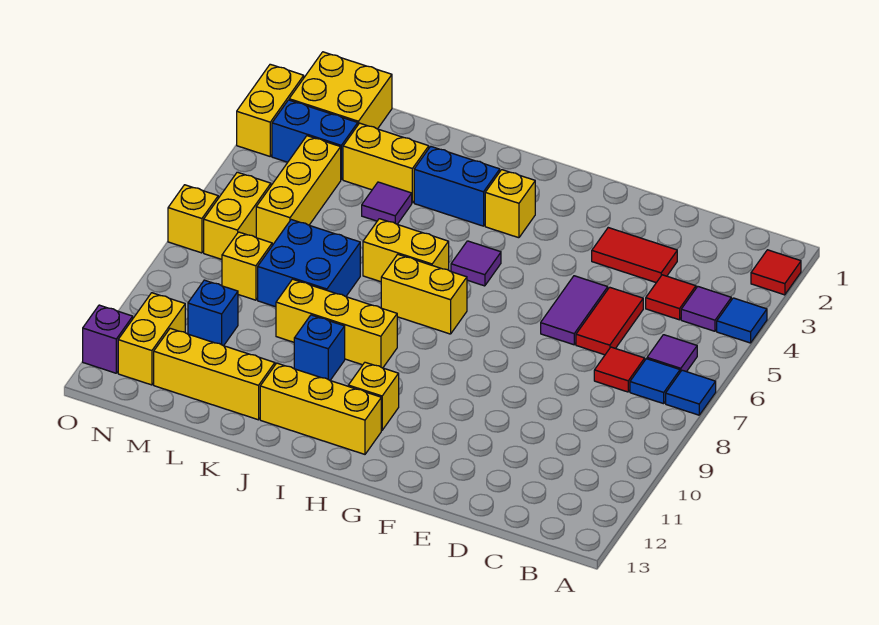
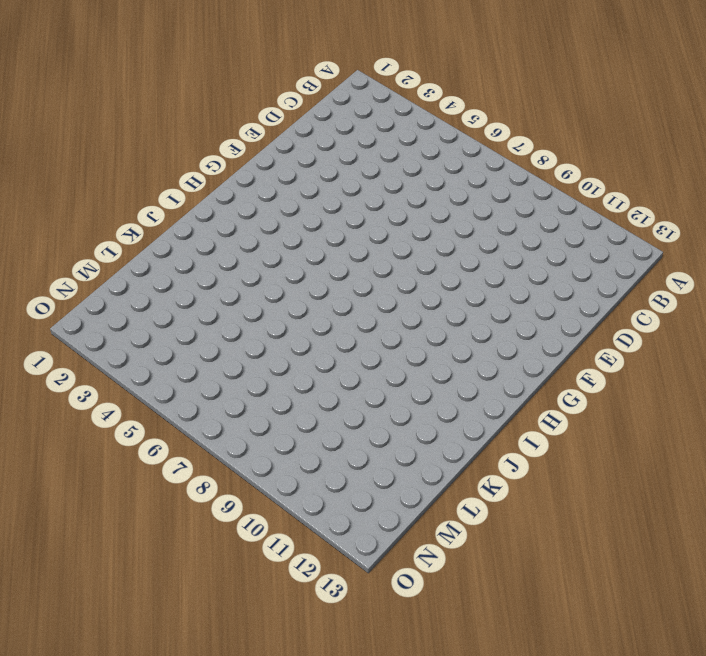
none -> red 1x1 tile [751,250,801,295]
none -> blue 1x1 tile [717,298,767,343]
none -> blue 1x1 tile [666,370,716,415]
none -> purple 1x1 tile [681,287,731,331]

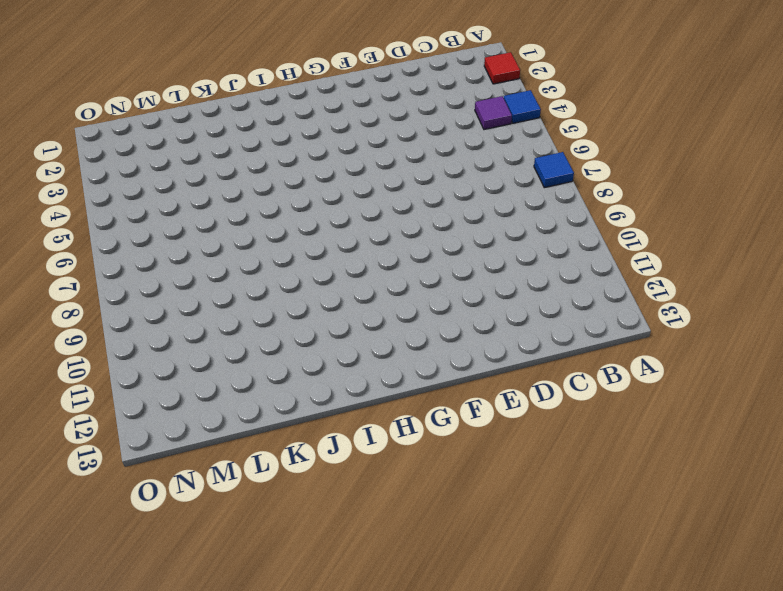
none -> purple 1x1 tile [647,335,697,372]
none -> blue 1x1 tile [630,359,680,404]
none -> red 1x1 tile [646,275,696,320]
none -> red 1x1 tile [594,347,645,392]

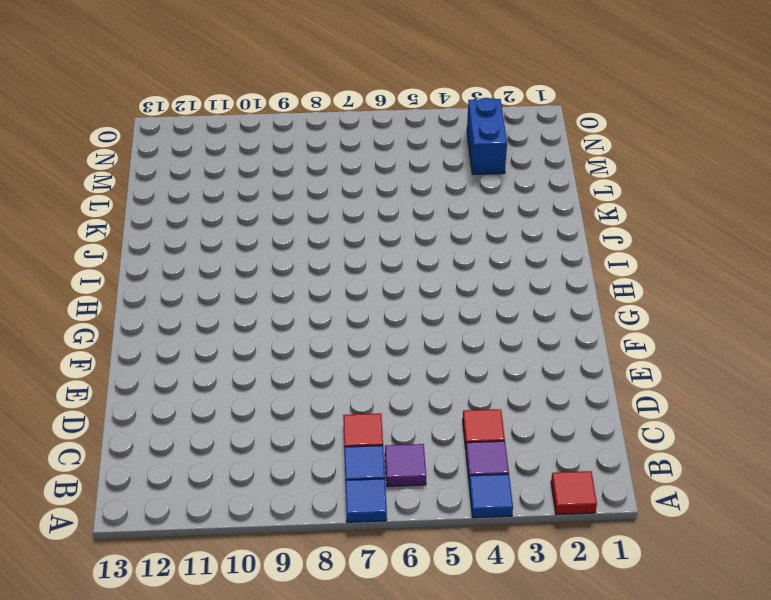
none -> red 1x2 tile [592,228,677,283]
none -> red 1x2 tile [576,287,643,355]
none -> purple 1x2 tile [541,276,608,345]
none -> yellow 1x1 brick [485,170,535,238]

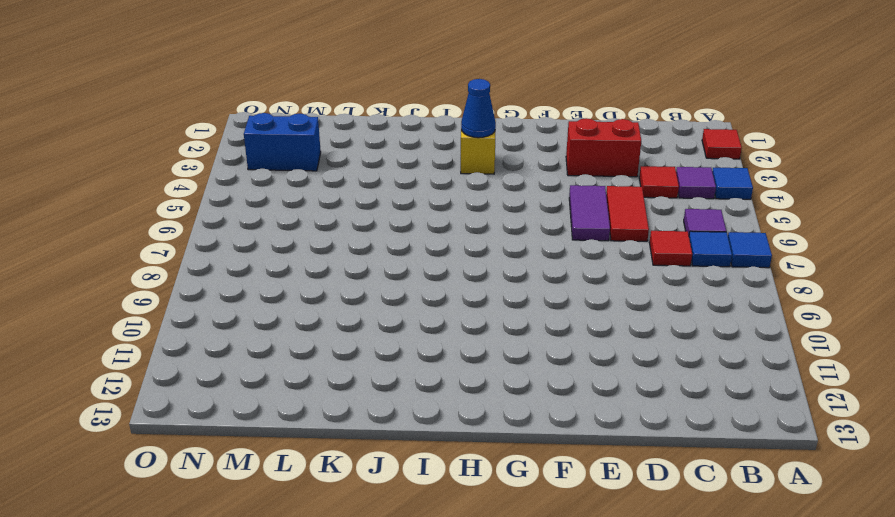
red 1x2 brick [566,118,641,177] -> red 1x2 tile [592,228,677,283]
blue 1x1 cone [461,79,496,138] -> none
none -> purple 1x1 tile [451,241,501,286]
none -> yellow 1x2 brick [381,254,467,334]
none -> yellow 1x1 brick [348,362,399,430]
none -> yellow 1x3 brick [260,363,381,454]

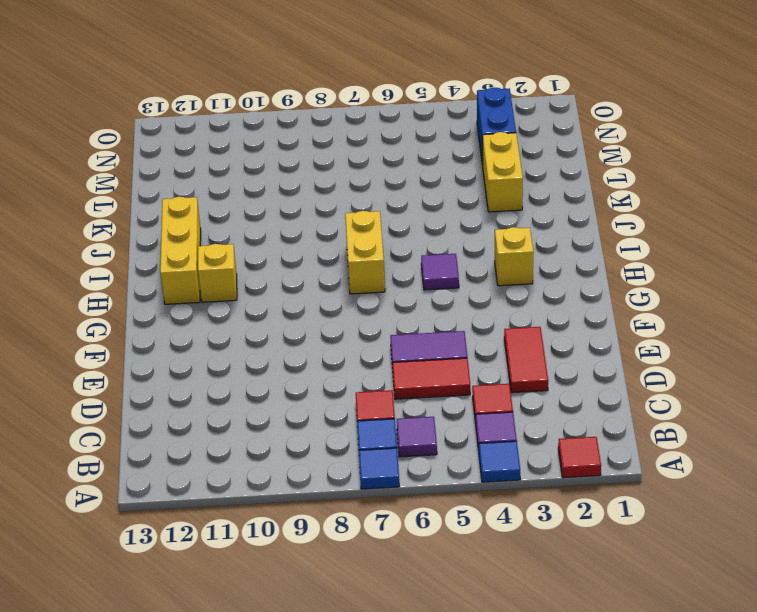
none -> blue 1x2 brick [414,146,500,226]
none -> yellow 1x2 brick [363,219,449,282]
none -> yellow 1x3 brick [276,279,397,368]
none -> blue 1x1 brick [294,315,345,380]

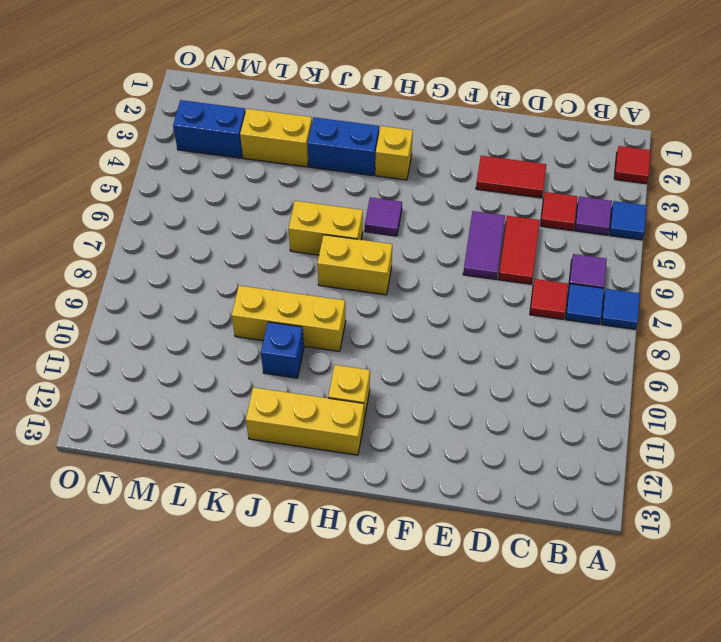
none -> purple 1x1 tile [362,182,412,224]
none -> blue 2x2 brick [258,220,360,307]
none -> yellow 1x3 brick [154,328,275,420]
none -> yellow 2x2 brick [289,52,392,129]

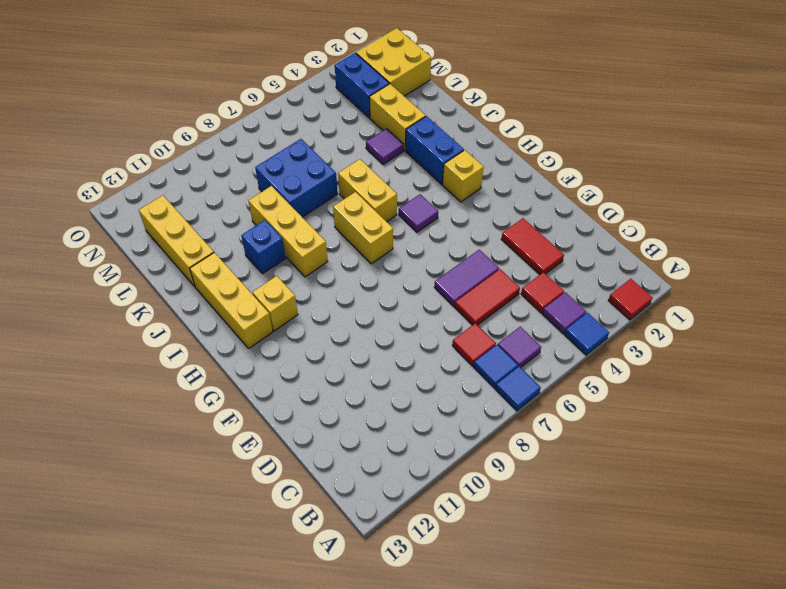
none -> yellow 1x3 brick [256,136,341,245]
none -> yellow 1x1 brick [222,232,272,300]
none -> blue 1x1 brick [188,280,238,346]
none -> yellow 1x2 brick [204,172,271,259]

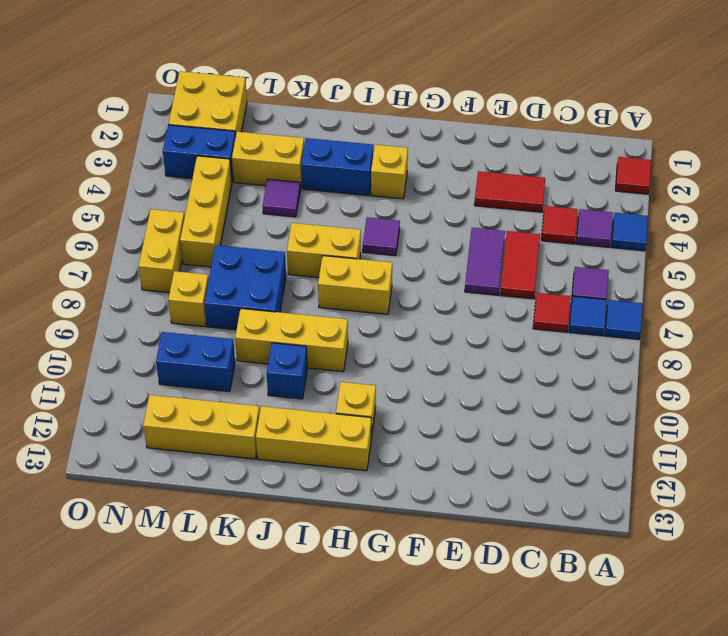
blue 1x2 brick [156,332,235,392] -> blue 1x1 brick [188,280,238,346]
none -> yellow 1x2 brick [118,293,185,385]
none -> yellow 1x2 brick [237,64,304,156]
none -> yellow 1x1 brick [168,185,218,253]
none -> purple 1x1 brick [83,305,133,373]

